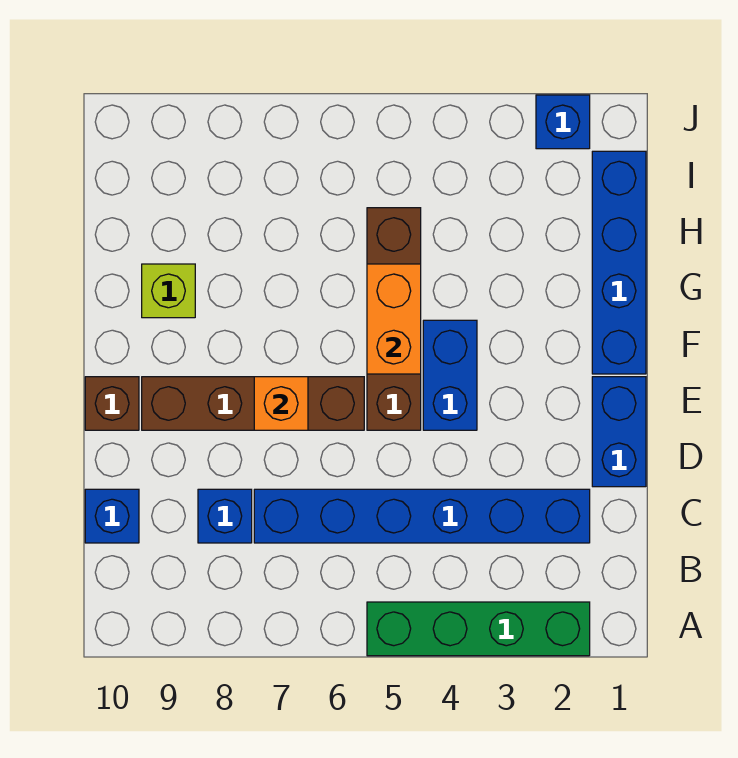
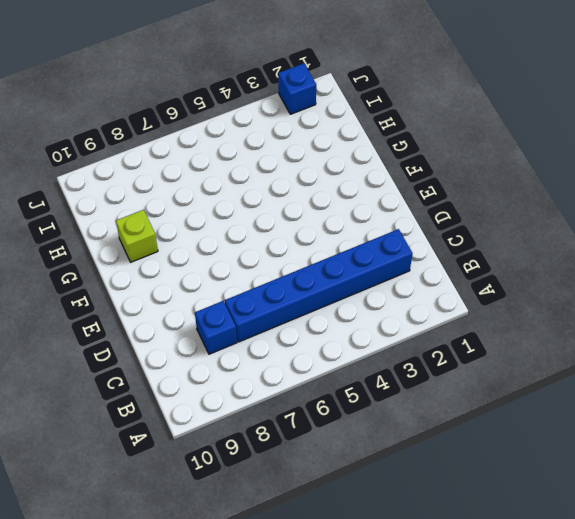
none -> green 1x4 brick [367,602,590,656]
none -> blue 1x1 brick [85,489,139,543]
none -> blue 1x2 brick [592,377,646,487]

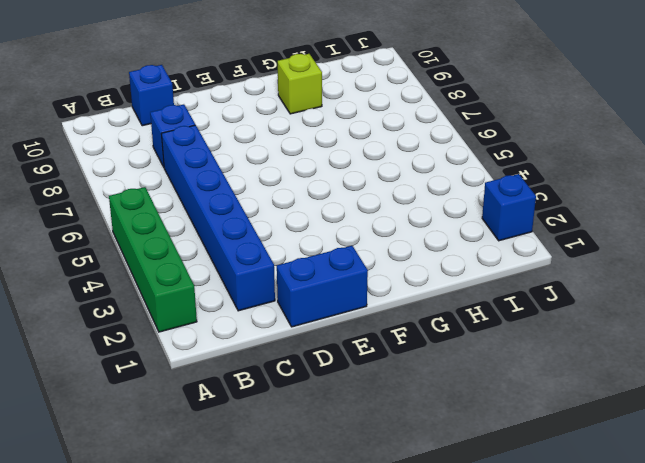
none -> blue 1x2 brick [423,320,477,430]
none -> brown 1x4 brick [367,208,421,430]
none -> brown 1x4 brick [142,377,364,430]

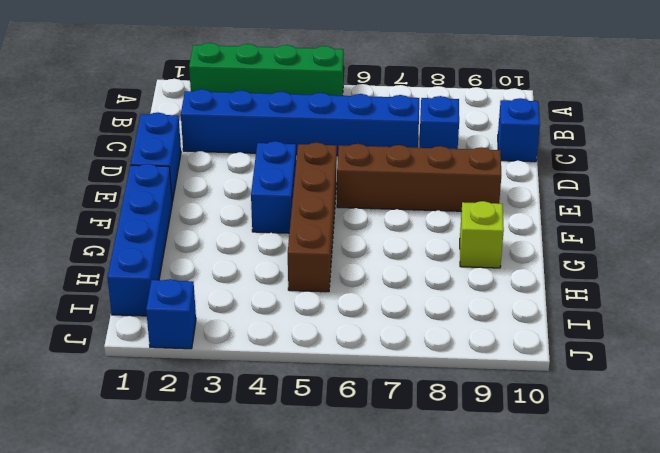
none -> brown 1x1 brick [85,377,139,430]
none -> orange 1x1 brick [254,377,308,430]
none -> orange 1x2 brick [367,264,421,374]

